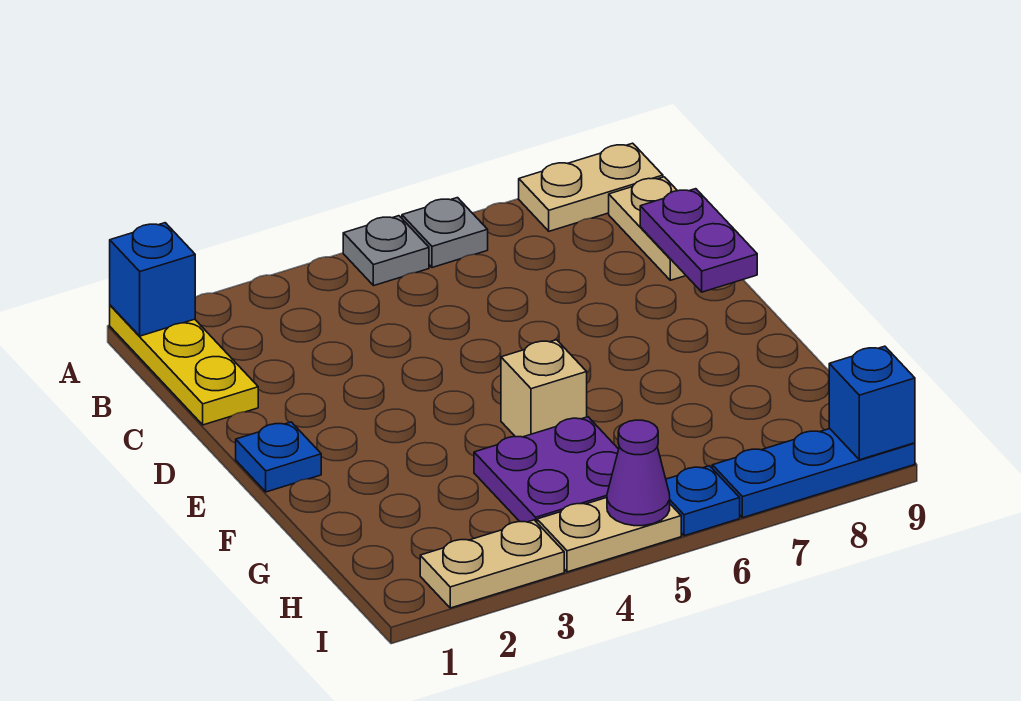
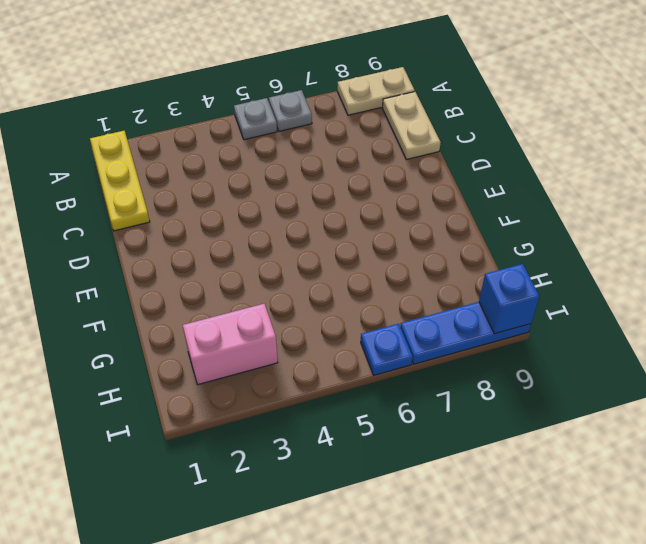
pink 1x2 brick [183,304,278,385] -> none
none -> blue 1x1 plate [236,422,321,492]
none -> tan 1x1 brick [501,340,587,437]
none -> purple 2x2 plate [474,417,619,522]

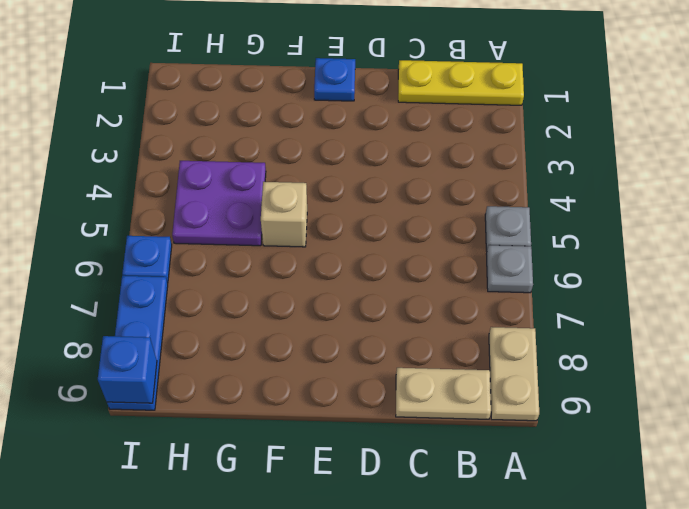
none -> tan 1x2 plate [420,520,564,608]
none -> tan 1x2 plate [537,498,681,572]
none -> blue 1x1 brick [110,223,195,336]

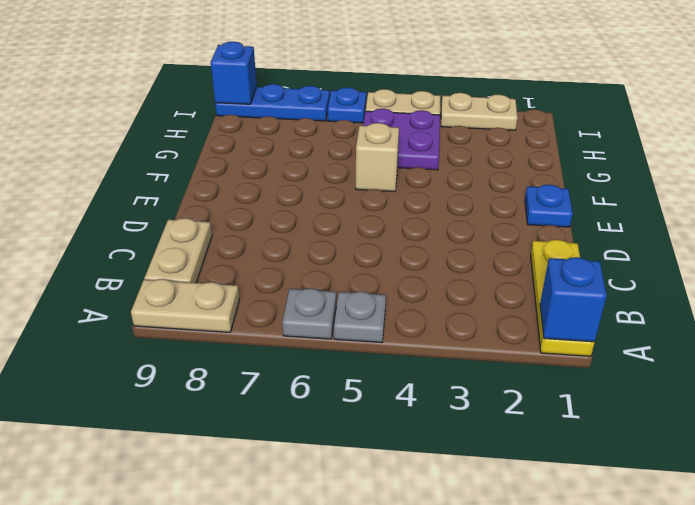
none -> purple 1x2 plate [640,189,757,292]
none -> purple 1x1 cone [607,420,670,526]

